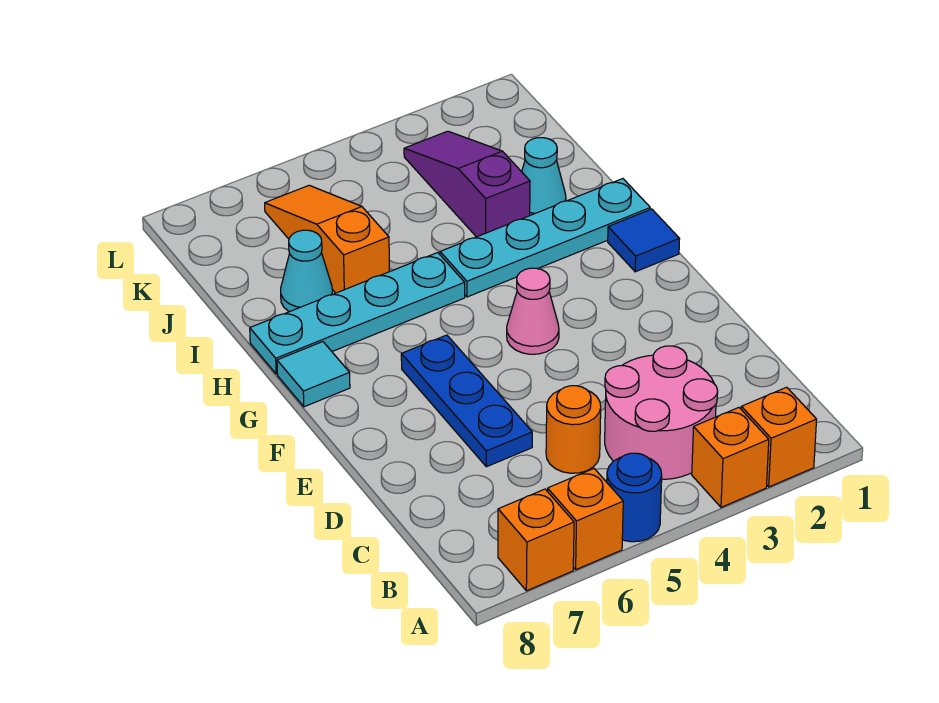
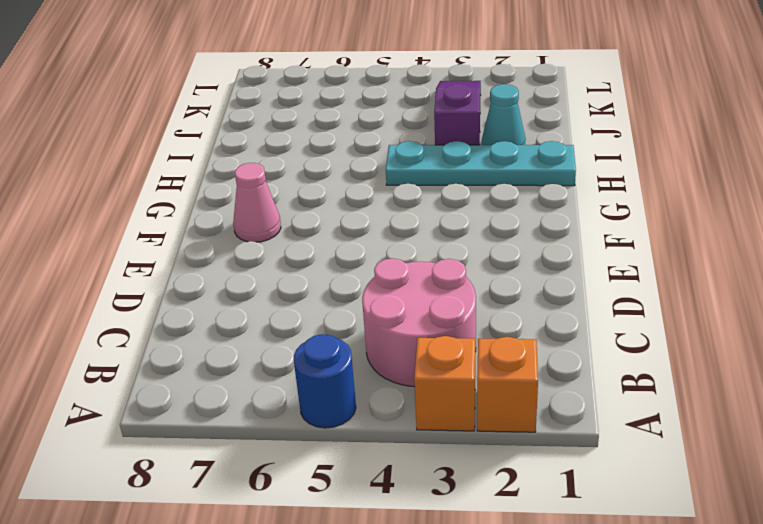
pink 1x1 cone [233,163,281,242] -> pink 1x1 cone moved to [507,268,559,354]
none -> orange 1x1 brick [548,469,623,570]
none -> orange 1x1 brick [498,489,574,591]
none -> orange 1x1 round brick [546,386,601,473]

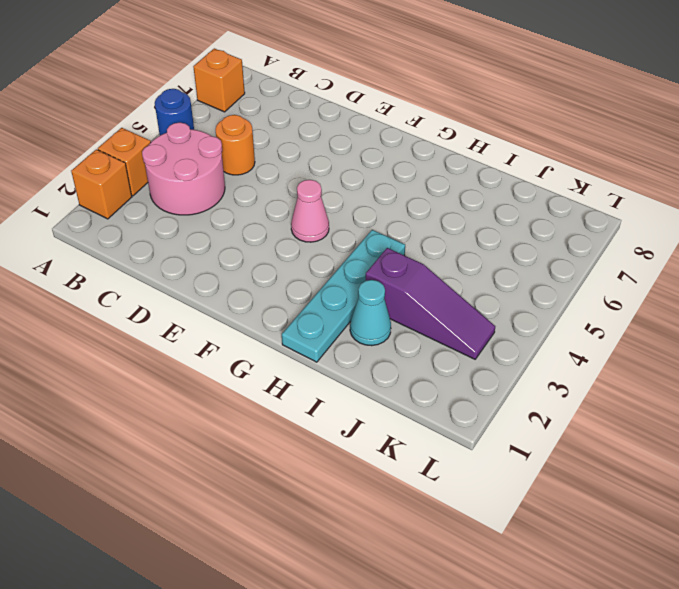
none -> orange 1x1 brick [548,469,623,570]
none -> blue 1x3 plate [401,335,532,467]
none -> blue 1x1 tile [608,209,679,272]

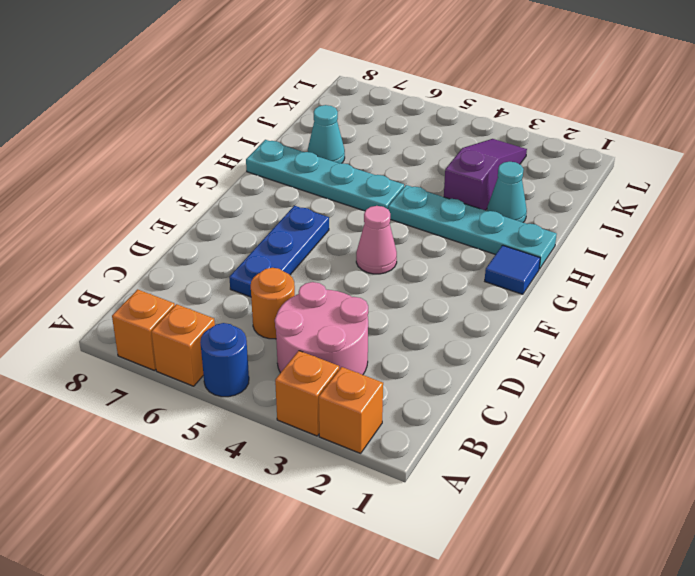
none -> cyan 1x1 tile [277,342,350,407]
none -> orange 1x3 slope [265,185,389,293]

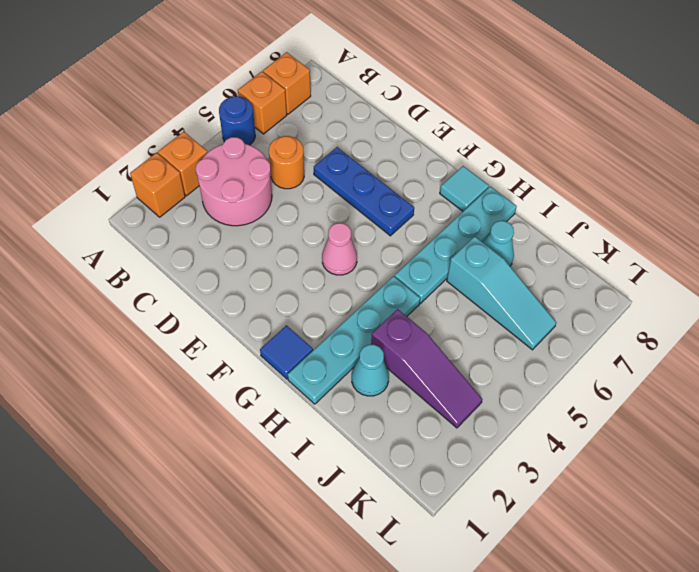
cyan 1x3 slope [447,236,557,350] -> orange 1x3 slope [265,185,389,293]

